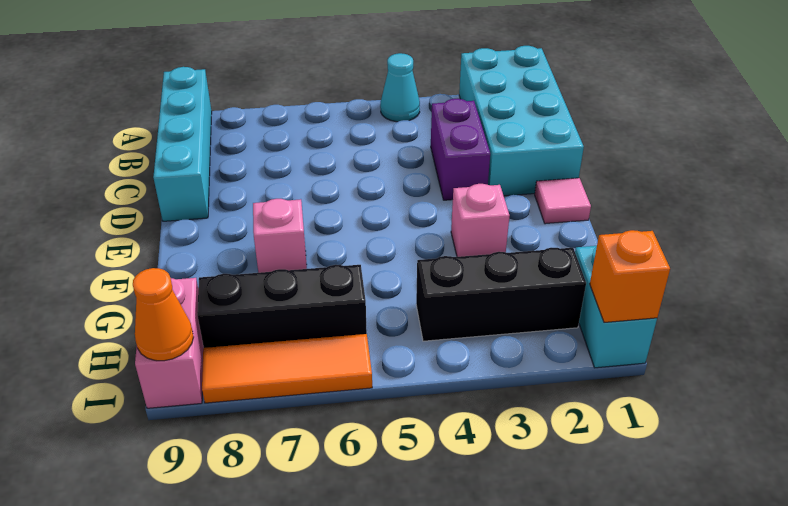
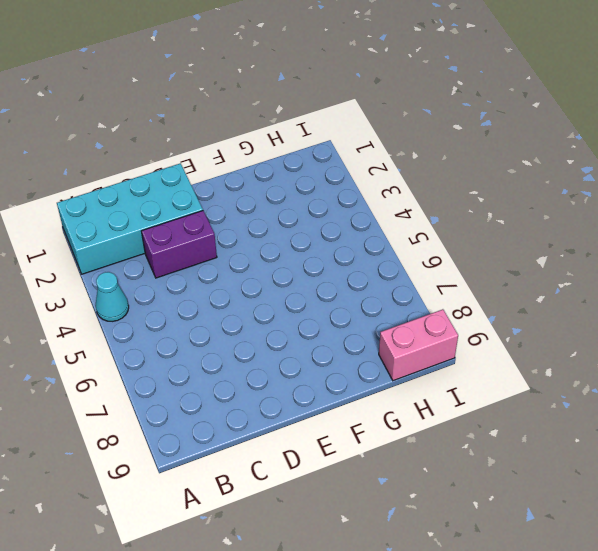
none -> cyan 1x4 brick [153,67,212,221]
none -> pink 1x1 tile [535,178,591,224]
none -> pink 1x1 brick [451,184,510,257]

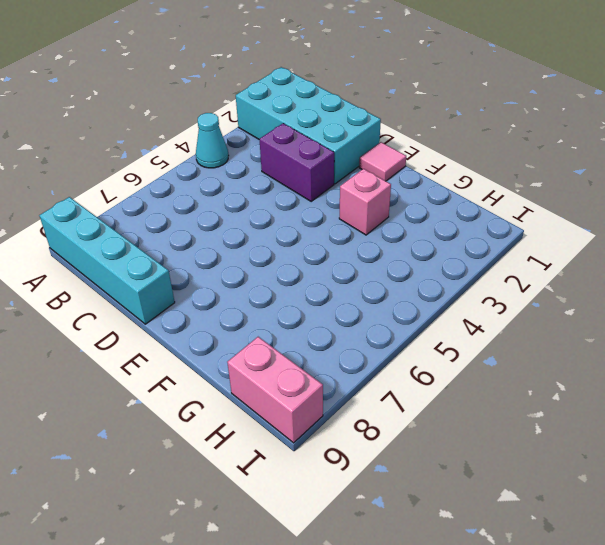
none -> pink 1x1 brick [253,199,307,273]
none -> cyan 1x2 brick [575,246,657,368]
none -> black 1x3 brick [416,248,586,341]

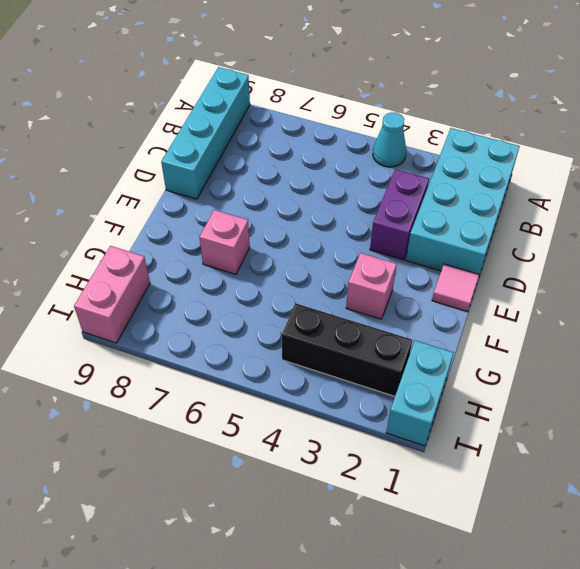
none -> black 1x3 brick [197,265,367,348]
none -> orange 1x3 tile [202,334,372,403]
none -> orange 1x1 brick [590,230,670,322]

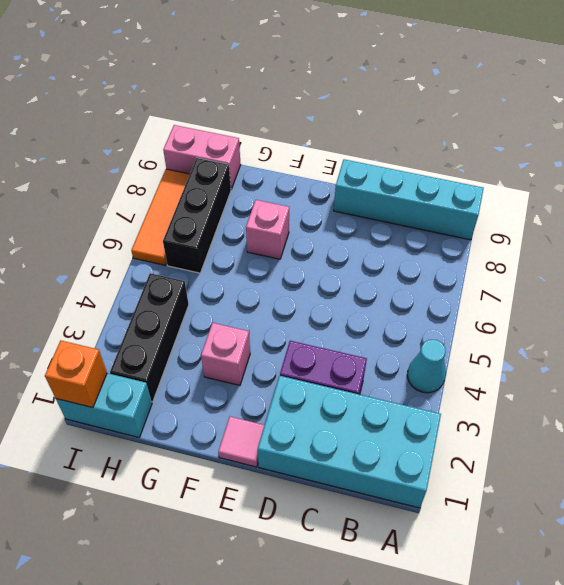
none -> orange 1x1 cone [133,268,194,361]

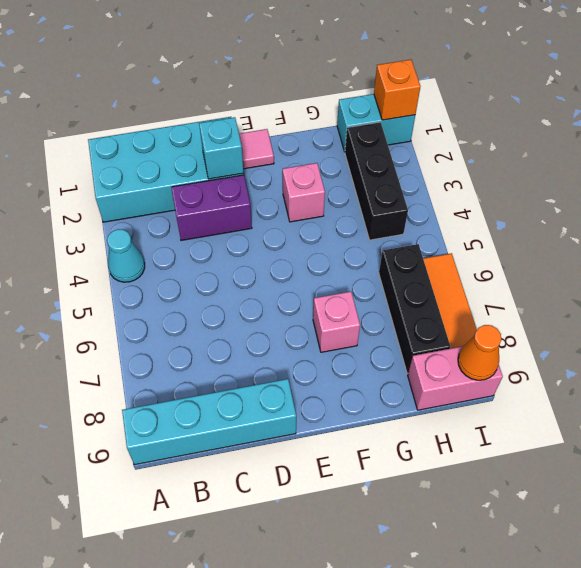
cyan 1x1 brick [199,117,244,179] -> none

